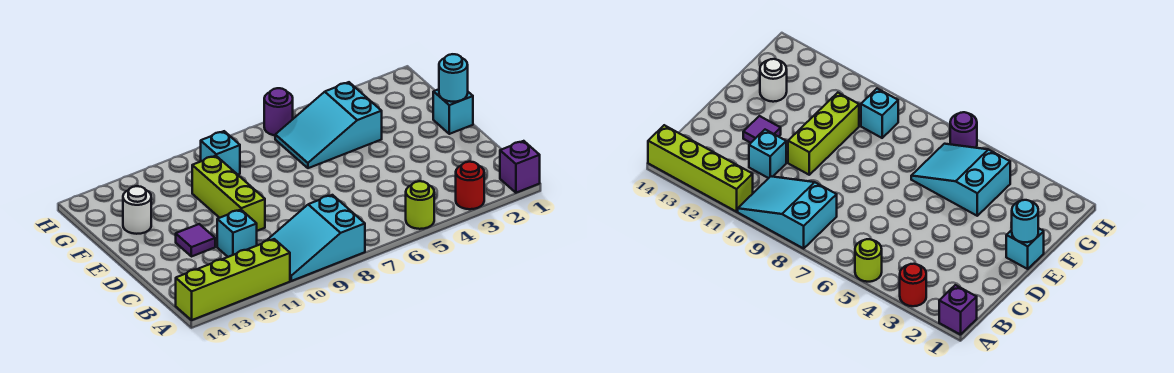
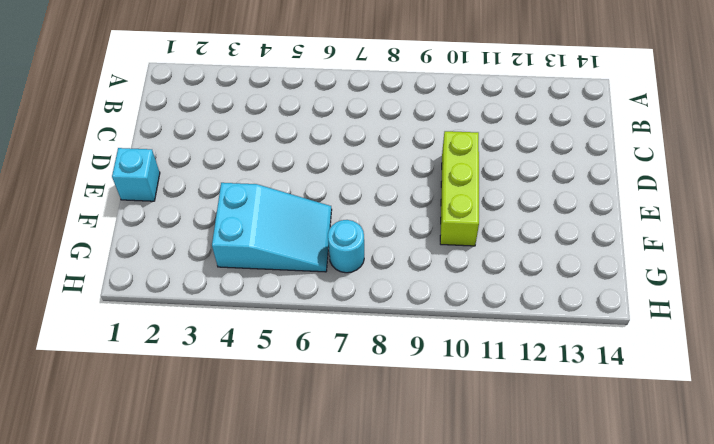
cyan 1x1 round brick [328,220,364,273] -> cyan 1x1 round brick moved to [439,54,468,102]
none -> purple 1x1 brick [500,141,540,193]
none -> red 1x1 round brick [456,162,484,209]
none -> lime 1x1 round brick [406,181,434,229]

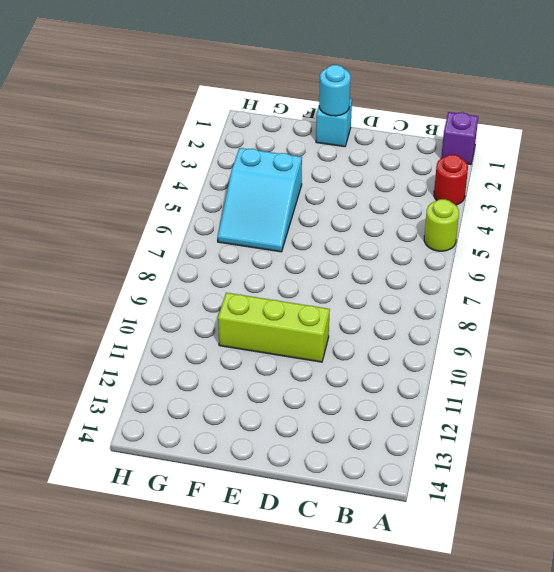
none -> cyan 2x3 slope [267,195,365,281]
none -> lime 1x4 brick [176,239,290,320]
none -> cyan 1x1 brick [217,210,257,257]

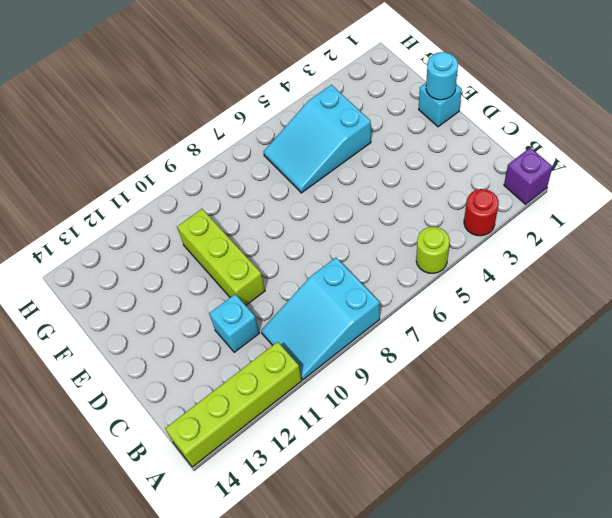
none -> purple 1x1 tile [176,224,215,257]
none -> white 1x1 round brick [123,186,151,234]
none -> cyan 1x1 brick [201,131,240,175]

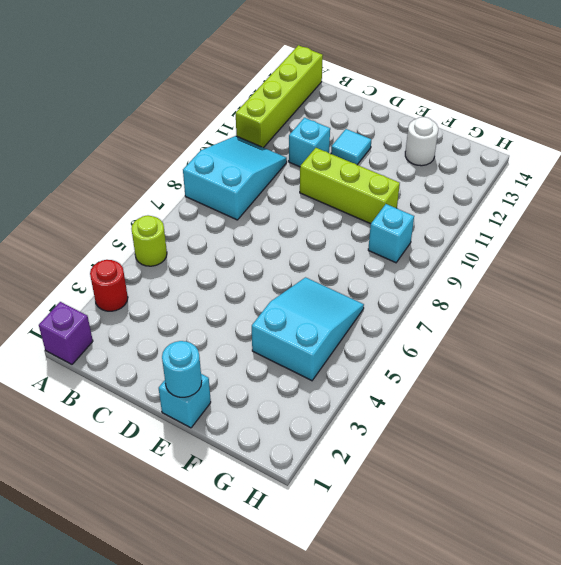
cyan 1x1 tile [331,129,371,165] -> purple 1x1 tile [176,224,215,257]
none -> purple 1x1 round brick [264,88,293,135]

